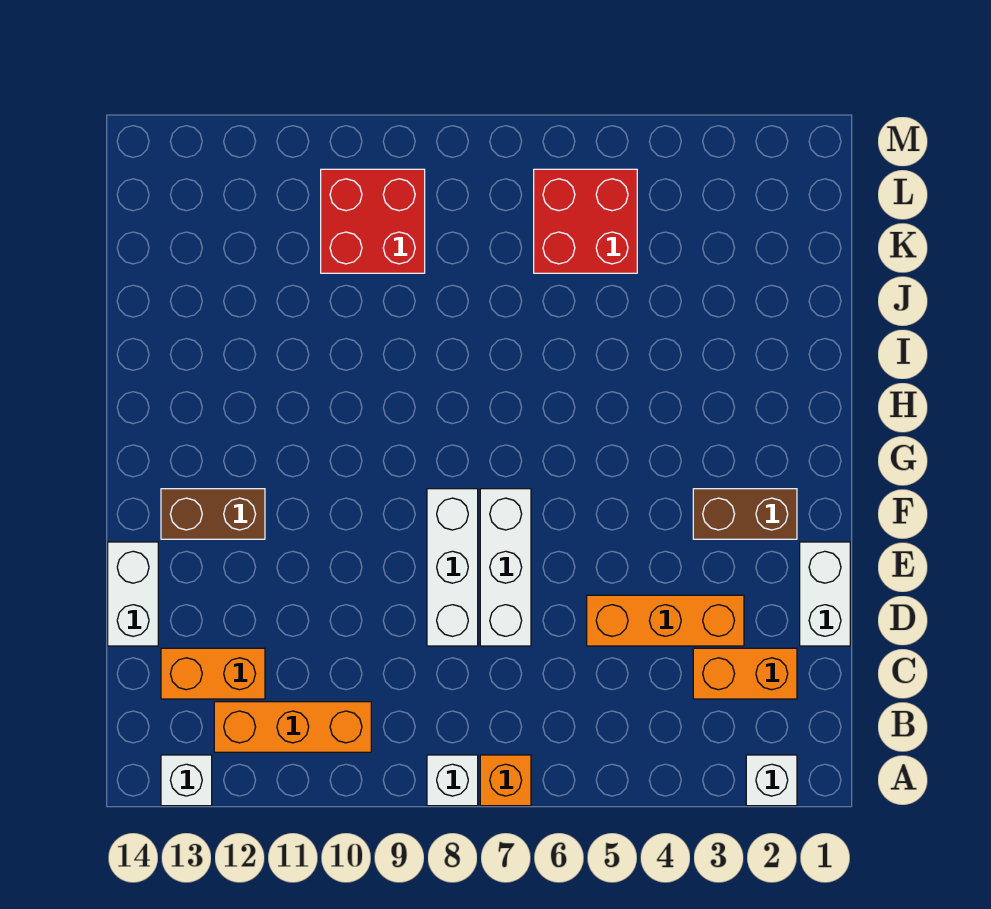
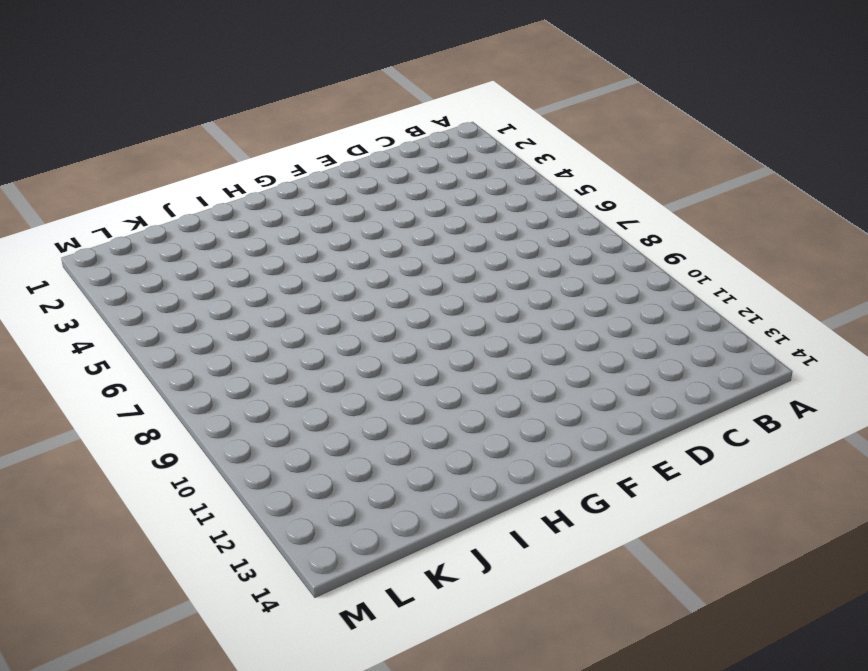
none -> white 1x1 brick [746,755,797,806]
none -> orange 1x1 brick [480,755,531,806]
none -> white 1x1 brick [427,755,478,806]

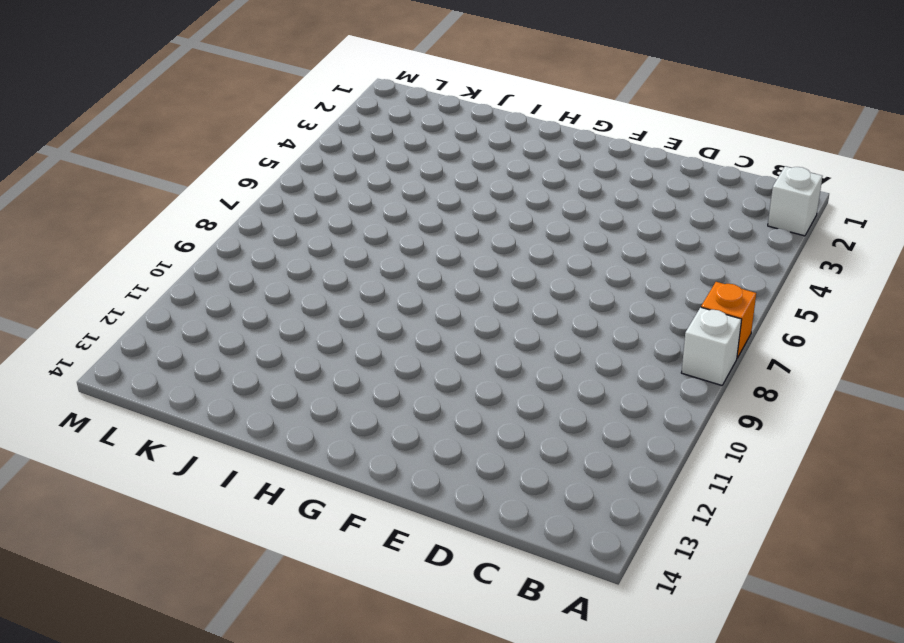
none -> white 1x1 brick [161,755,212,806]
none -> orange 1x3 brick [214,702,371,752]
none -> orange 1x2 brick [693,648,797,699]

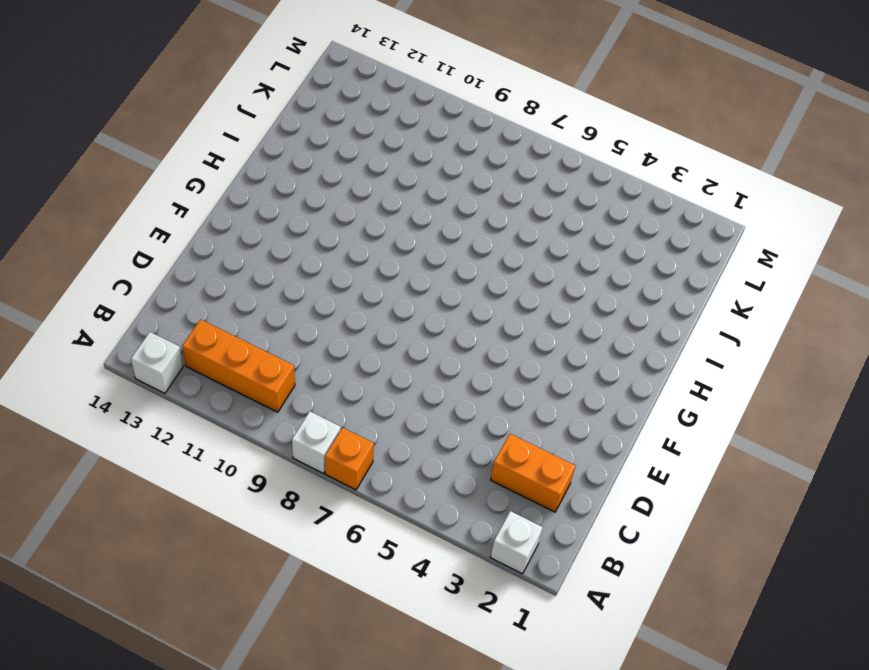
none -> orange 1x2 brick [161,648,265,699]
none -> white 1x2 brick [800,542,850,646]
none -> orange 1x3 brick [587,595,744,646]

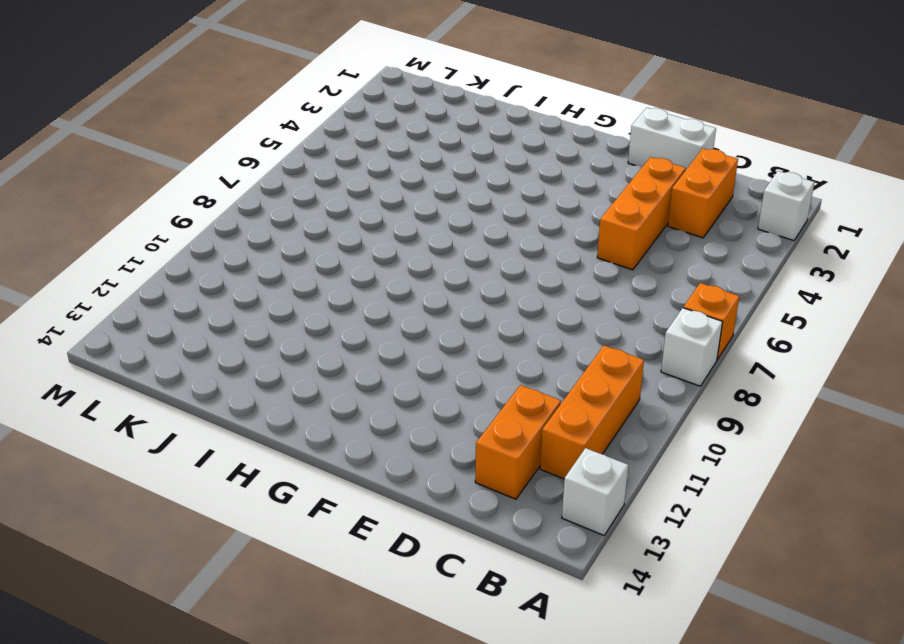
none -> white 1x3 brick [480,489,531,646]
none -> white 1x3 brick [427,489,478,646]
none -> white 1x2 brick [108,542,158,646]

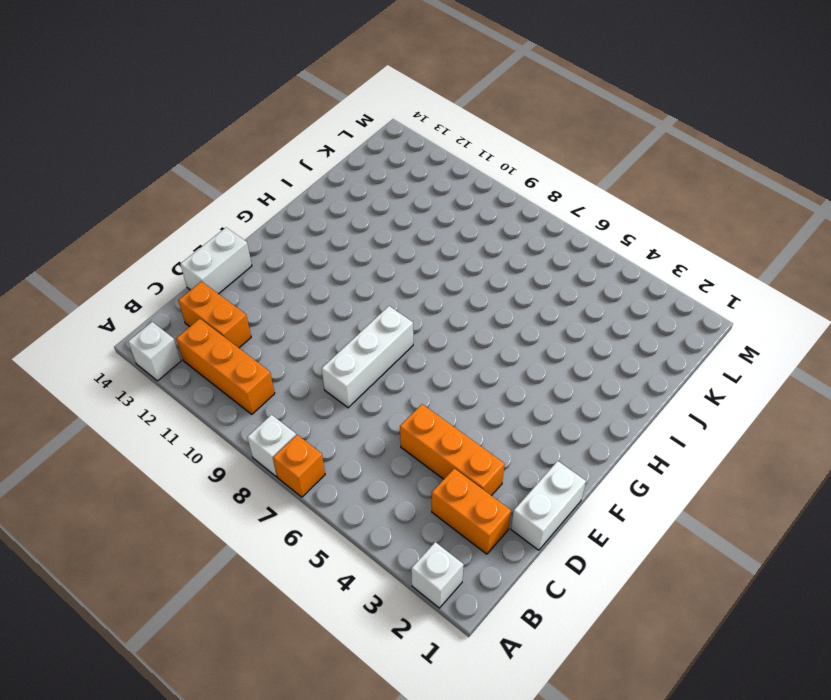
none -> white 1x3 brick [480,489,531,646]
none -> brown 1x2 brick [693,489,797,539]
none -> brown 1x2 brick [161,489,265,539]

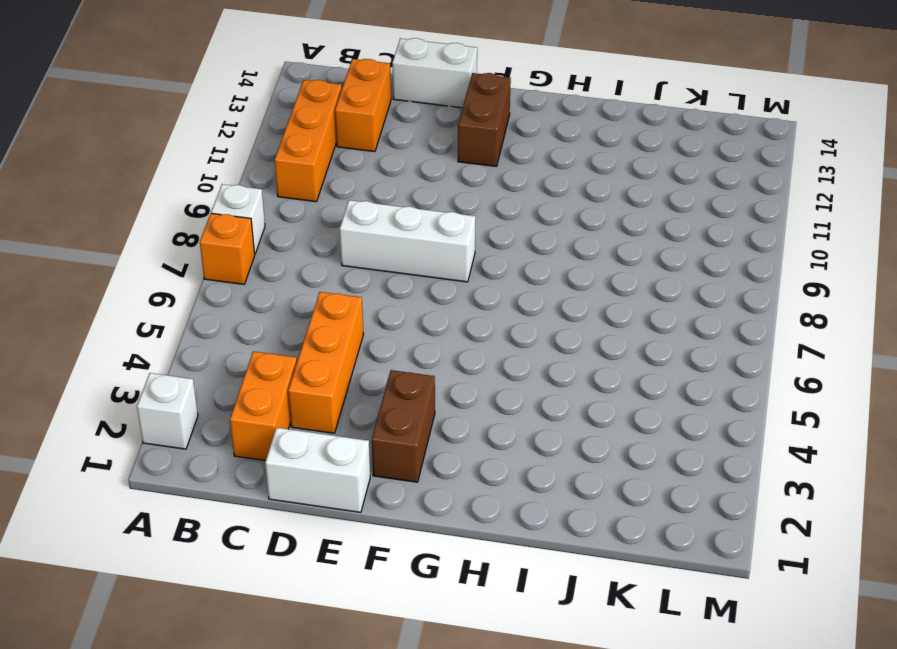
none -> white 1x1 brick [161,755,212,806]
none -> white 1x3 brick [480,489,531,646]
none -> red 2x2 brick [534,169,637,273]

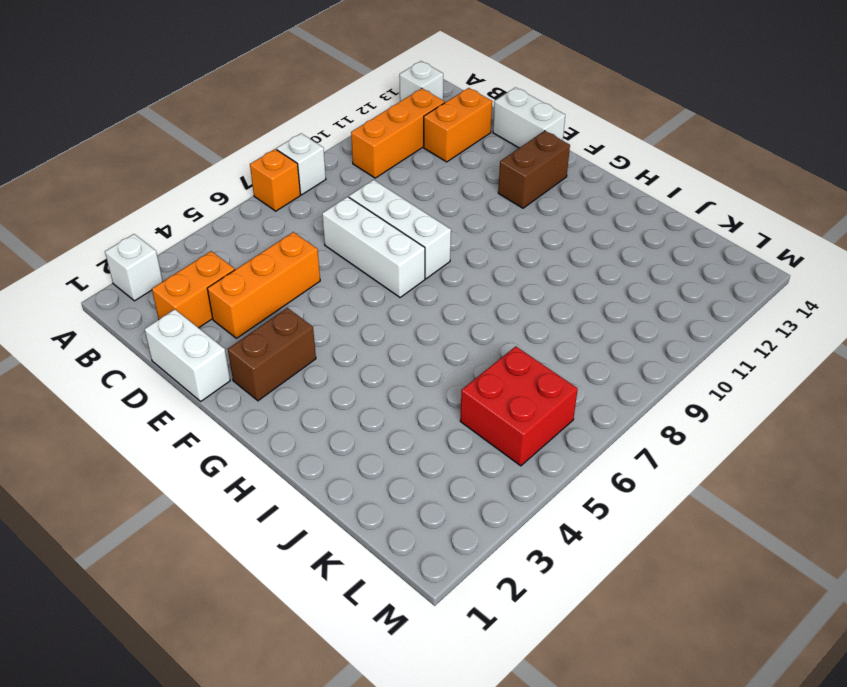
none -> red 2x2 brick [321,169,425,273]

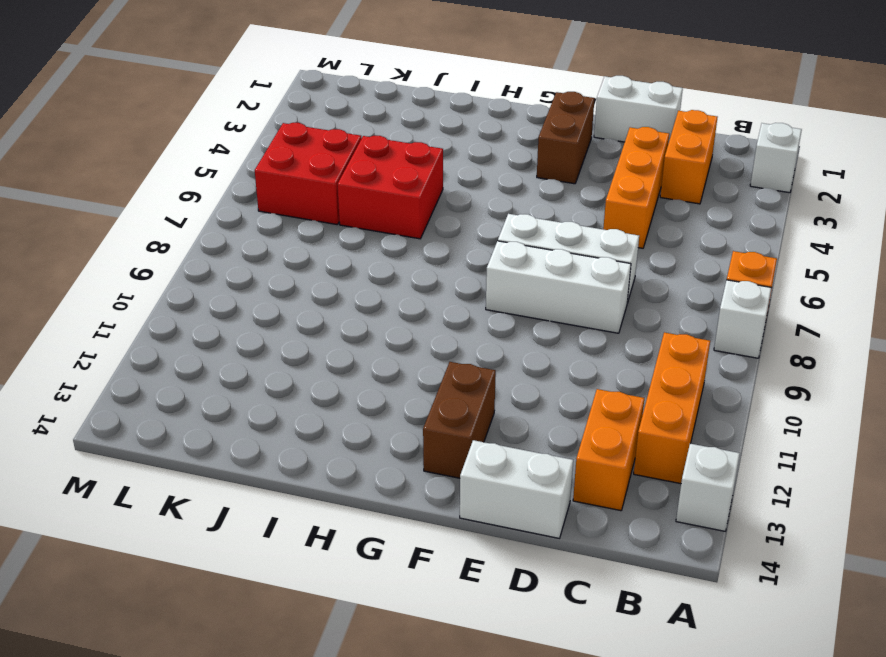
red 2x2 brick [338,136,443,239] -> red 2x2 brick moved to [321,169,425,273]

